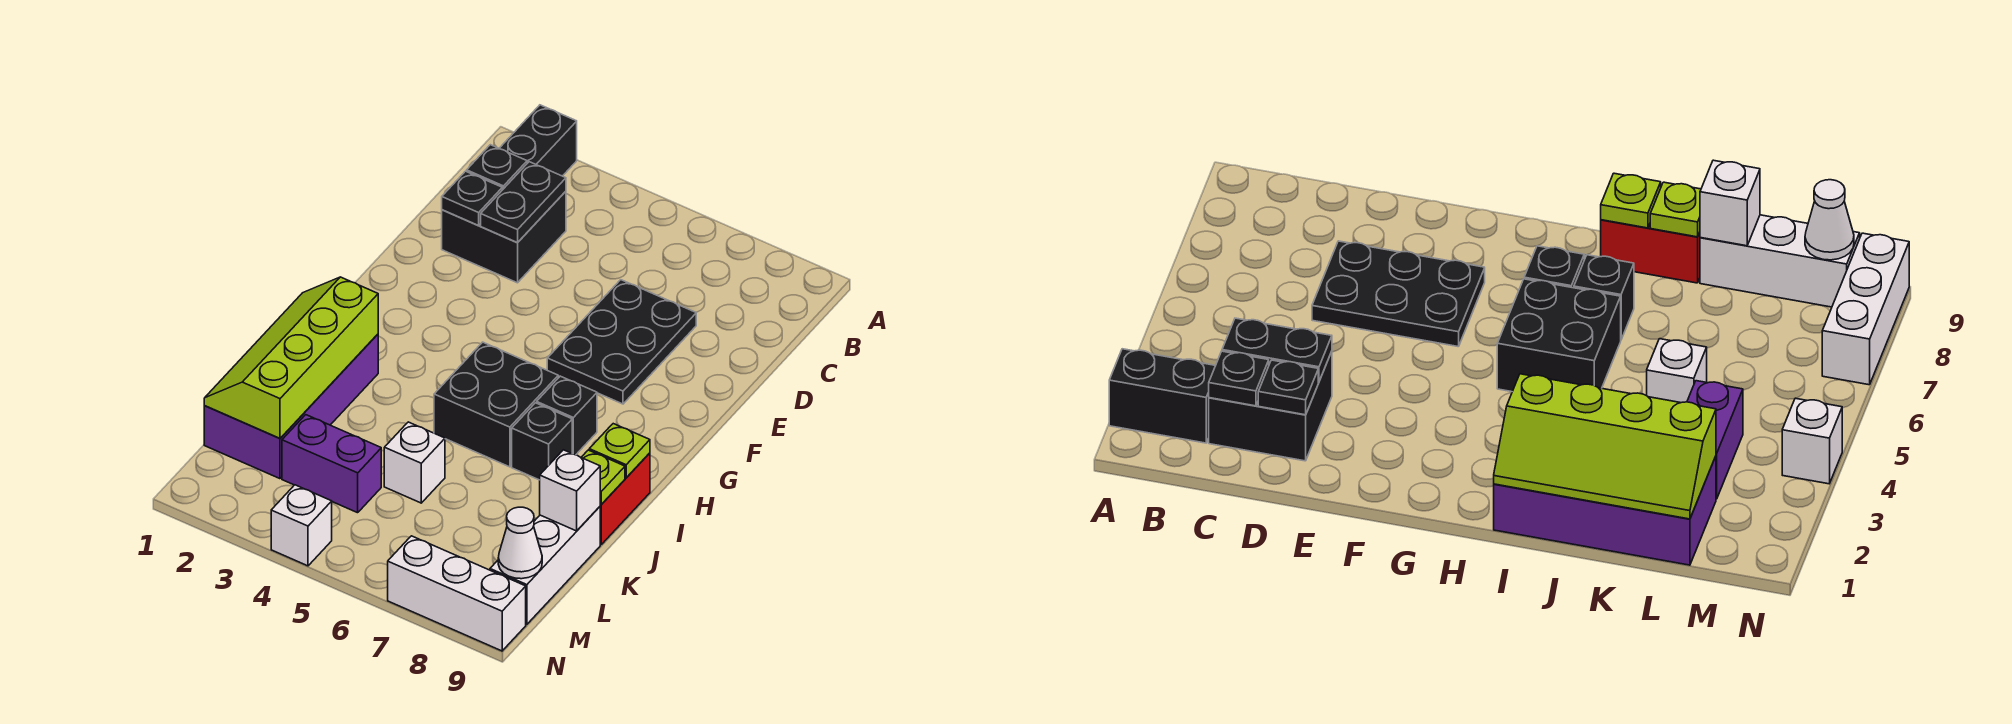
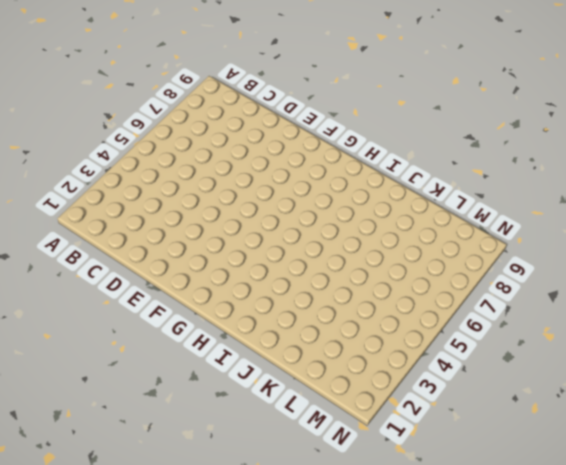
none -> black 1x2 brick [499,105,577,176]
none -> black 2x2 brick [442,191,566,283]
none -> black 2x3 plate [547,280,696,404]

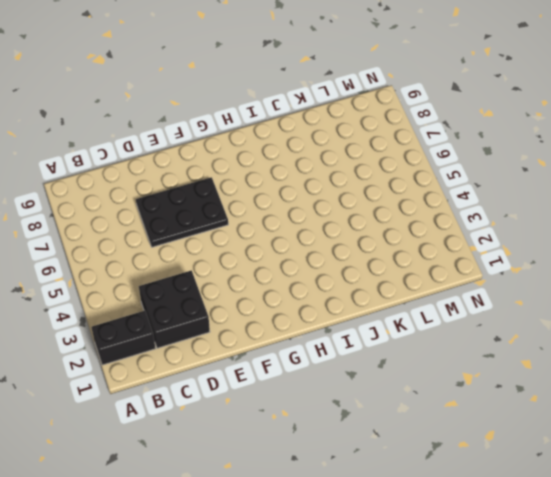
none -> black 2x2 brick [434,342,558,467]
none -> black 1x1 brick [537,376,597,455]
none -> purple 2x4 brick [204,334,378,479]

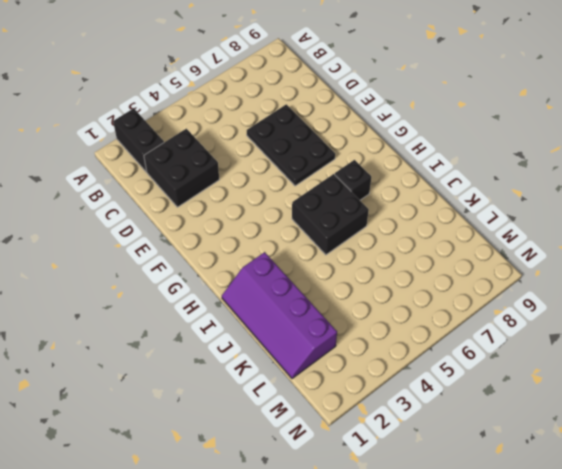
purple 2x4 slope [222,252,337,379] -> purple 2x4 brick [204,334,378,479]
none -> black 1x1 brick [512,403,572,480]
none -> red 1x2 brick [600,453,650,544]
none -> white 1x1 brick [384,422,445,503]

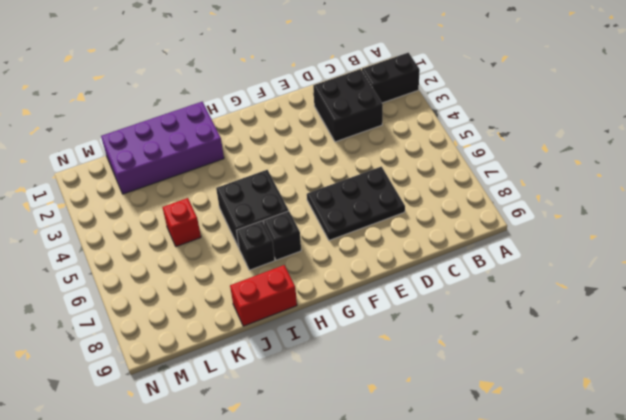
red 1x1 brick [162,198,201,247] -> white 1x1 brick [384,422,445,503]
none -> white 1x3 brick [490,507,600,624]
none -> purple 1x2 brick [282,415,381,513]
none -> white 1x1 brick [271,485,332,566]

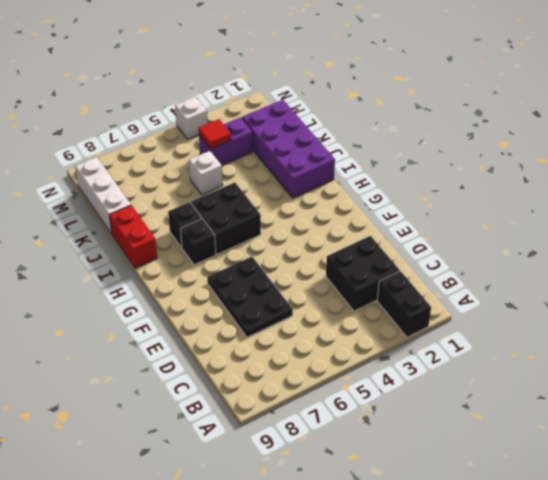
red 1x1 tile [198,119,231,149] -> none
none -> white 1x3 brick [388,536,526,651]
none -> black 1x1 plate [467,145,527,190]
none -> black 1x2 plate [481,162,566,243]

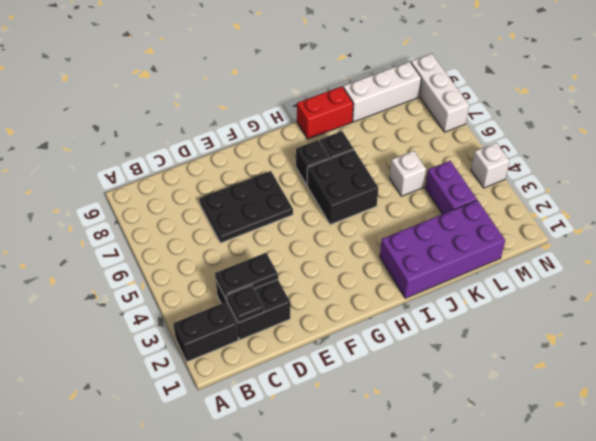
none -> black 1x1 plate [442,171,502,225]
none -> lime 2x4 slope [204,277,378,438]
none -> lime 1x1 plate [589,424,650,478]

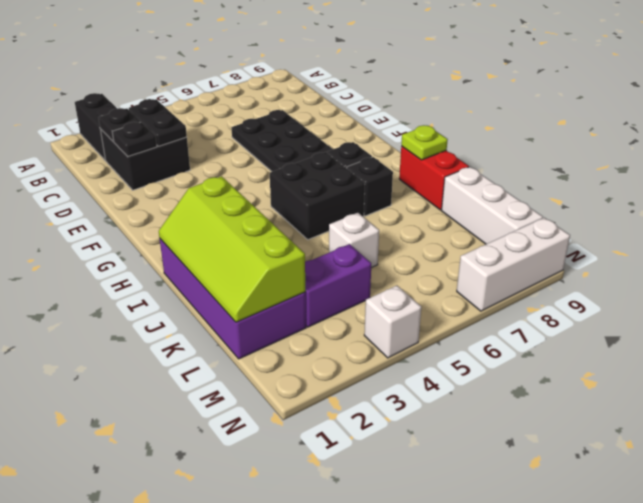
none -> lime 1x1 plate [581,450,625,504]
none -> white 1x1 brick [540,450,600,531]
none -> white 1x1 cone [498,507,542,579]

